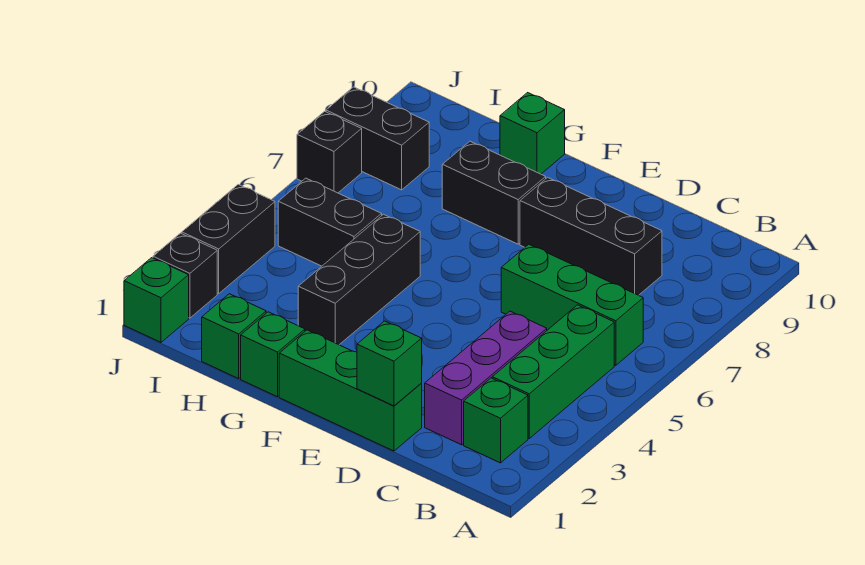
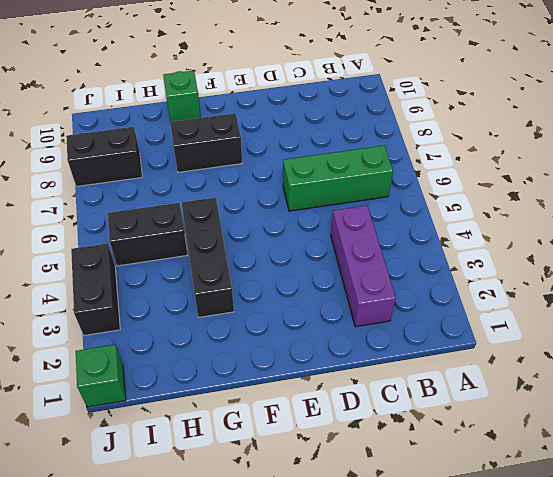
none -> green 1x1 brick [464,378,528,463]
none -> green 1x3 brick [492,305,614,438]
none -> black 1x3 brick [520,177,662,295]

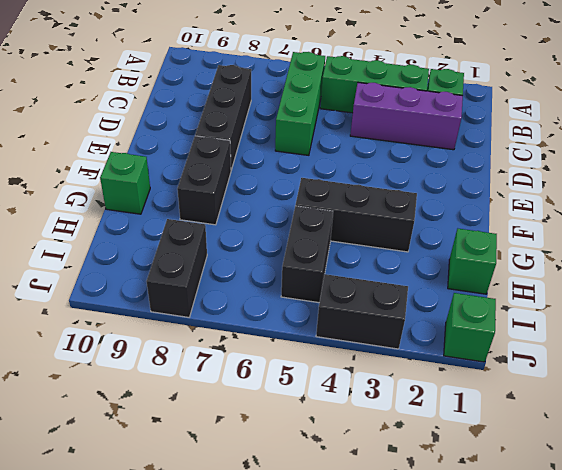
none -> green 1x3 brick [279,330,422,451]
none -> green 1x1 brick [241,312,305,397]
none -> black 1x1 brick [153,233,217,318]

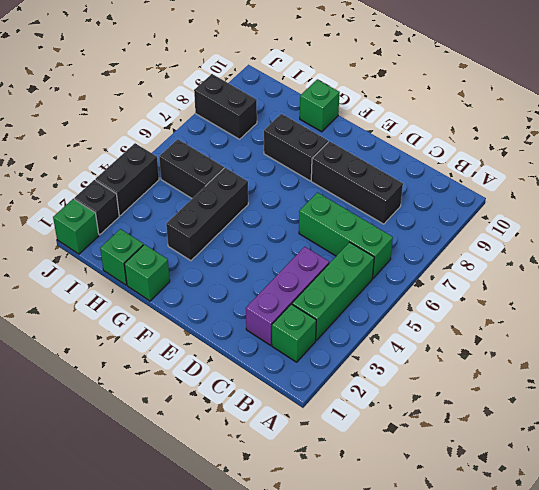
none -> green 1x3 brick [279,330,422,451]
none -> black 1x1 brick [297,111,362,193]
none -> green 1x1 brick [357,321,422,406]

